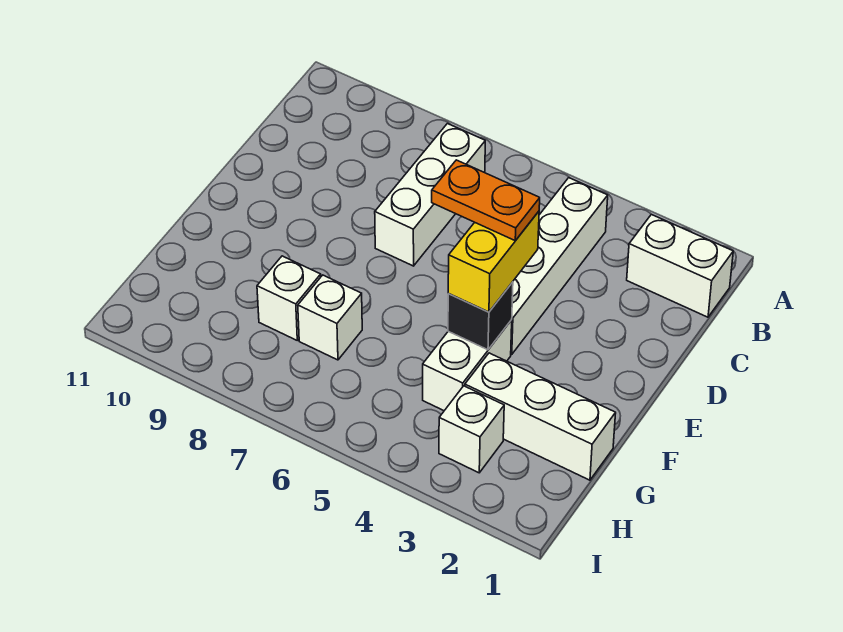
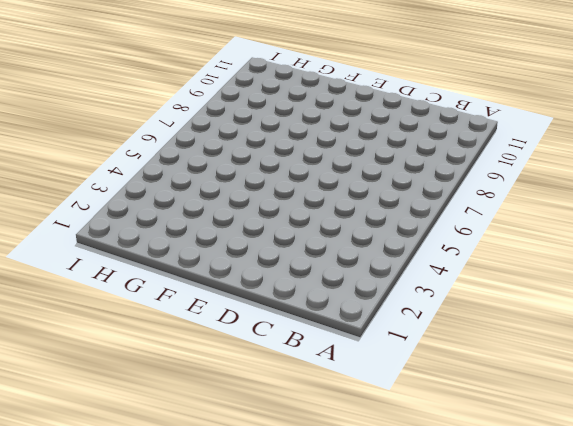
none -> white 1x2 brick [627,215,733,317]
none -> white 1x4 brick [511,178,608,354]

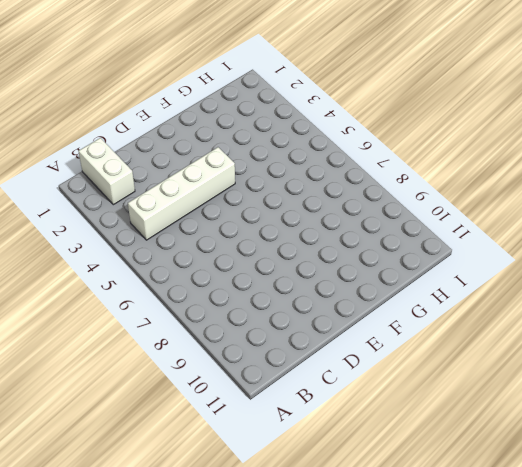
none -> white 1x3 brick [375,124,485,266]
none -> white 1x2 brick [423,320,512,411]

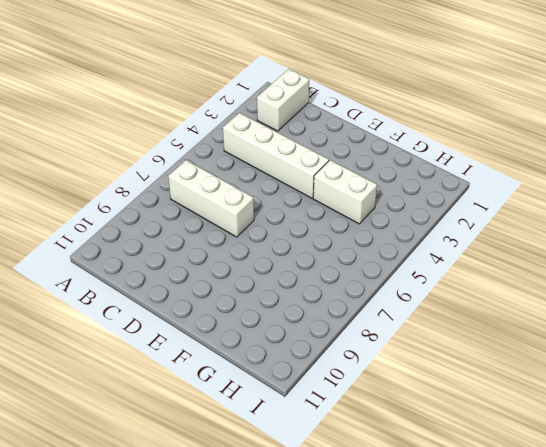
none -> white 1x3 brick [465,353,616,480]
none -> white 1x1 brick [298,275,362,360]

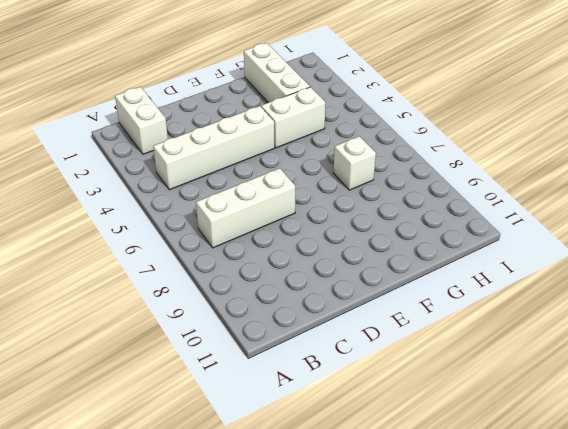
none -> white 1x1 brick [257,256,321,340]
none -> white 1x1 brick [439,386,504,473]

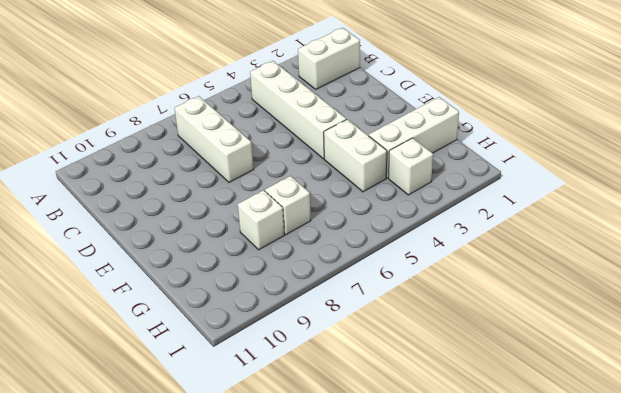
none -> black 1x1 brick [448,282,513,350]
none -> yellow 1x2 brick [448,211,539,312]

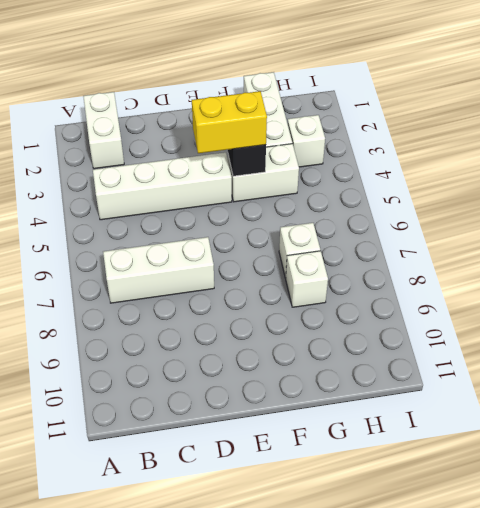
none -> orange 1x2 plate [432,160,540,241]

